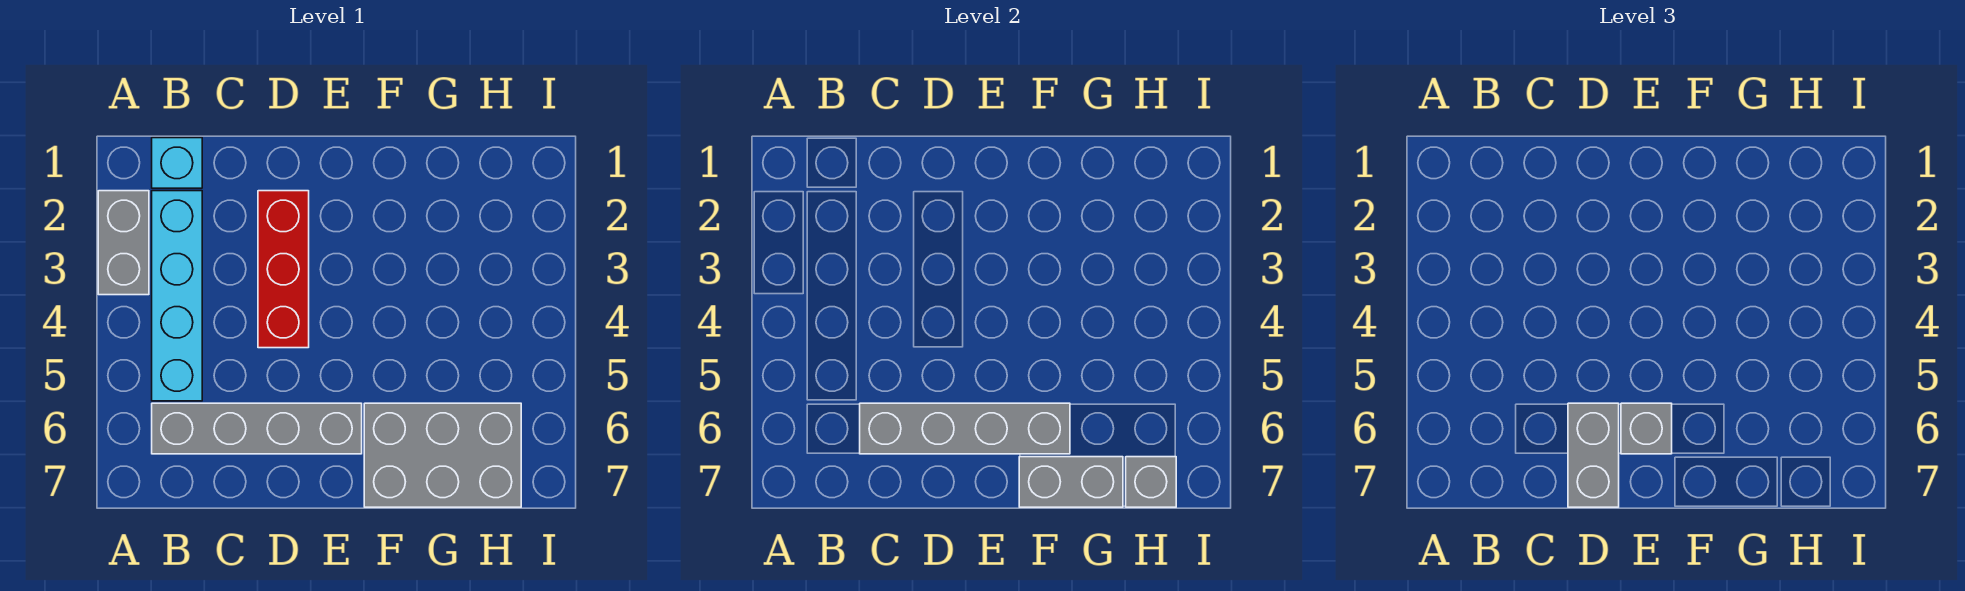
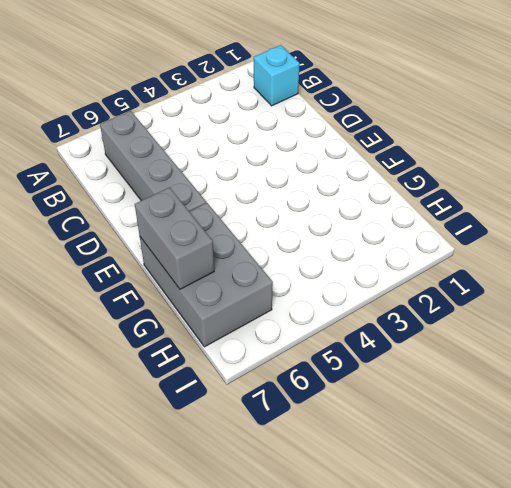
none -> grey 1x2 brick [98,191,149,295]
none -> cyan 1x4 brick [152,191,202,401]

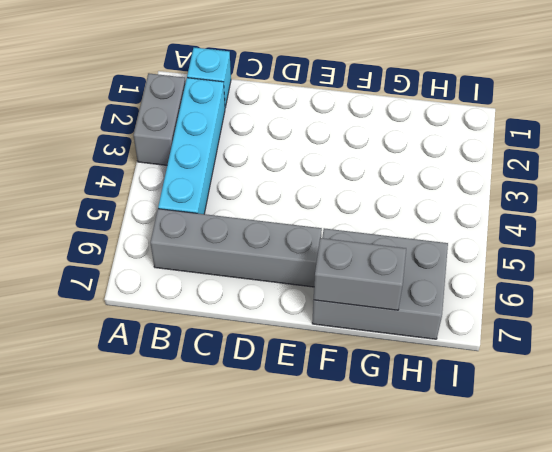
none -> red 1x3 brick [258,191,309,348]
none -> grey 1x4 brick [860,403,1070,454]

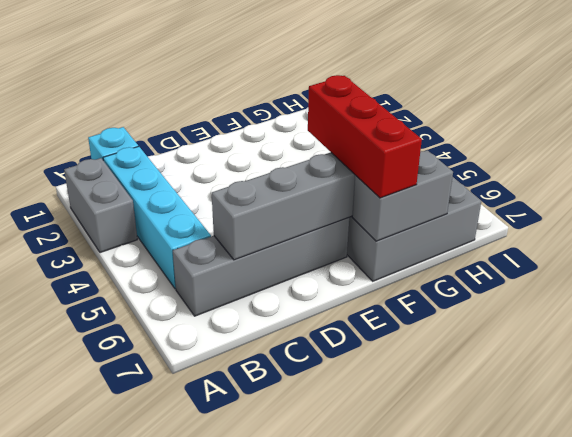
red 1x3 brick [308,75,422,198] -> red 1x3 brick moved to [258,191,309,348]
none -> grey 1x1 brick [1126,457,1176,507]
none -> grey 1x2 brick [1568,403,1619,507]

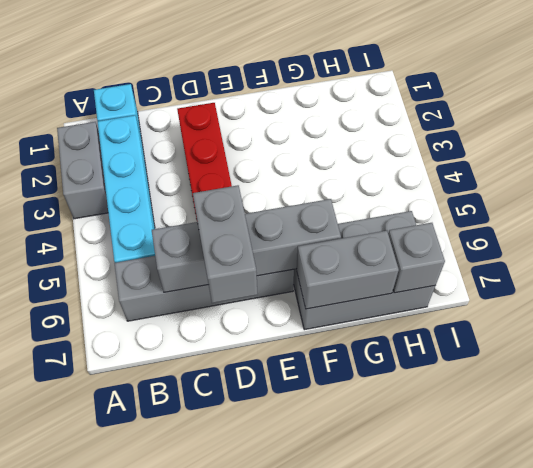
none -> grey 1x1 brick [1621,403,1672,454]

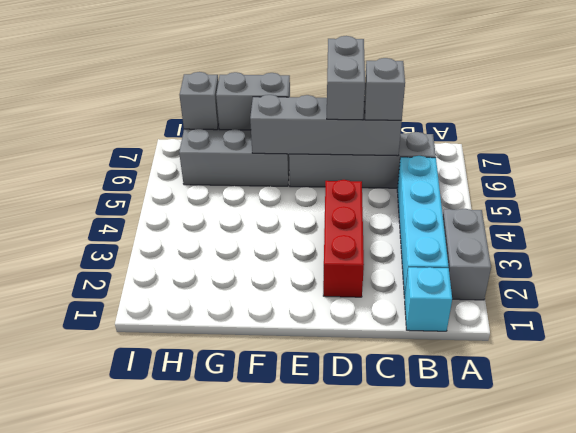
grey 1x1 brick [364,58,405,120] -> grey 1x1 brick moved to [1621,403,1672,454]

